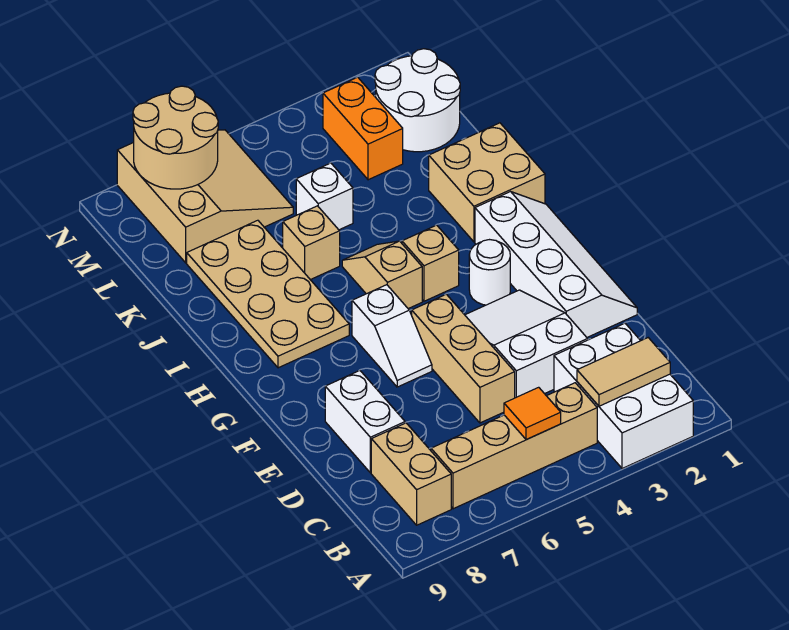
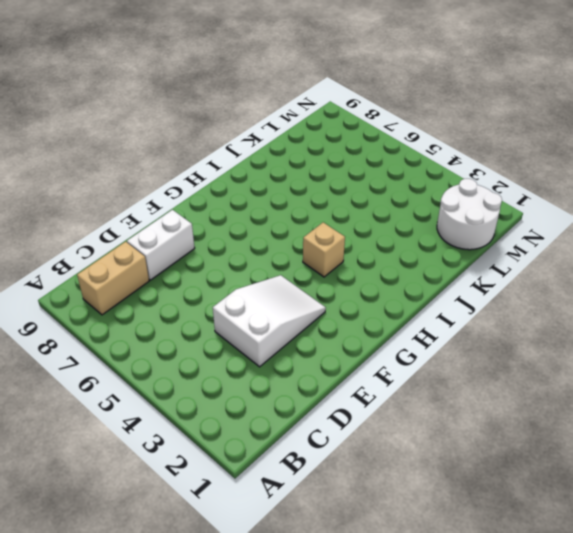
none -> white 2x3 brick [554,323,693,469]
none -> tan 1x4 brick [431,383,597,509]
none -> tan 1x3 brick [412,294,515,423]

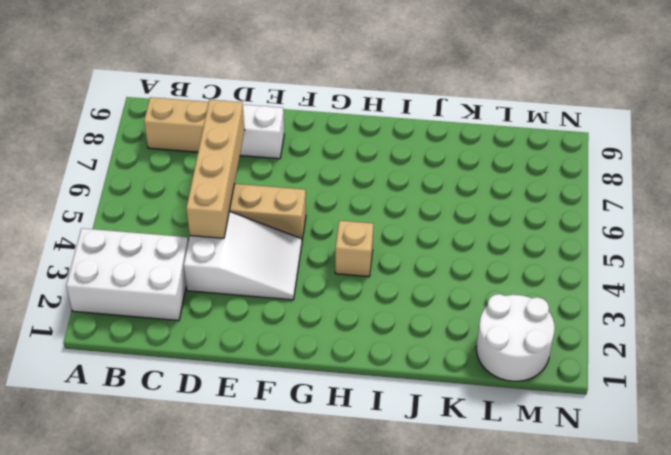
tan 1x4 brick [186,100,245,238] -> tan 1x4 brick moved to [431,383,597,509]
none -> white 2x4 slope [475,192,637,337]
none -> white 1x2 slope [352,285,432,387]
none -> white 1x1 round brick [469,240,510,305]

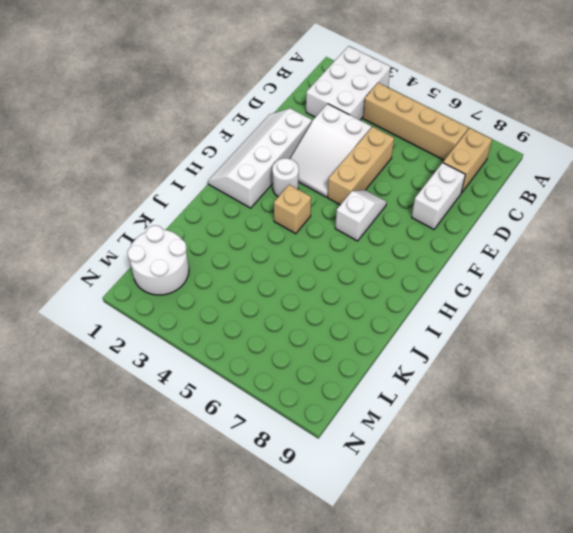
none -> tan 1x2 slope [342,241,422,309]
none -> tan 2x4 plate [187,220,349,368]
none -> tan 2x2 brick [429,123,545,242]

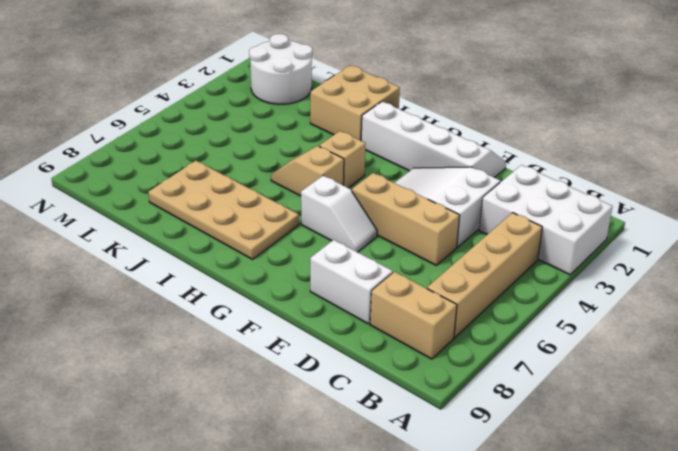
none -> white 1x1 round brick [469,240,510,305]
none -> tan 1x1 brick [283,206,340,280]
none -> white 1x1 brick [296,163,353,230]

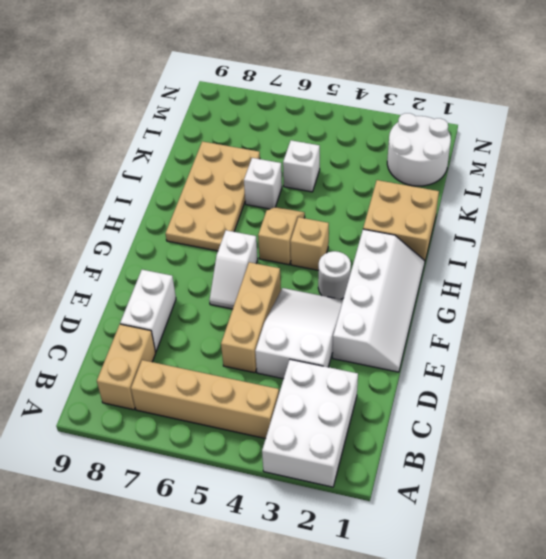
white 1x1 brick [244,158,282,209] -> tan 1x1 brick [283,206,340,280]
none -> orange 1x2 brick [323,77,403,180]
none -> tan 3x3 slope [117,130,293,263]
none -> tan 1x2 tile [577,338,670,406]

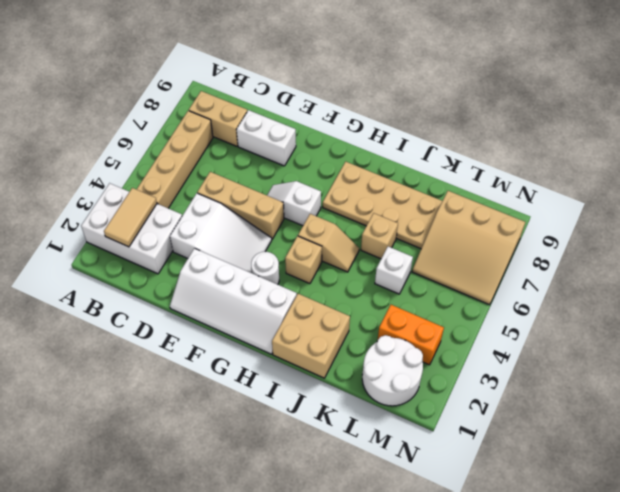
none -> orange 1x1 tile [504,387,561,440]
none -> tan 2x2 round brick [133,86,218,189]

